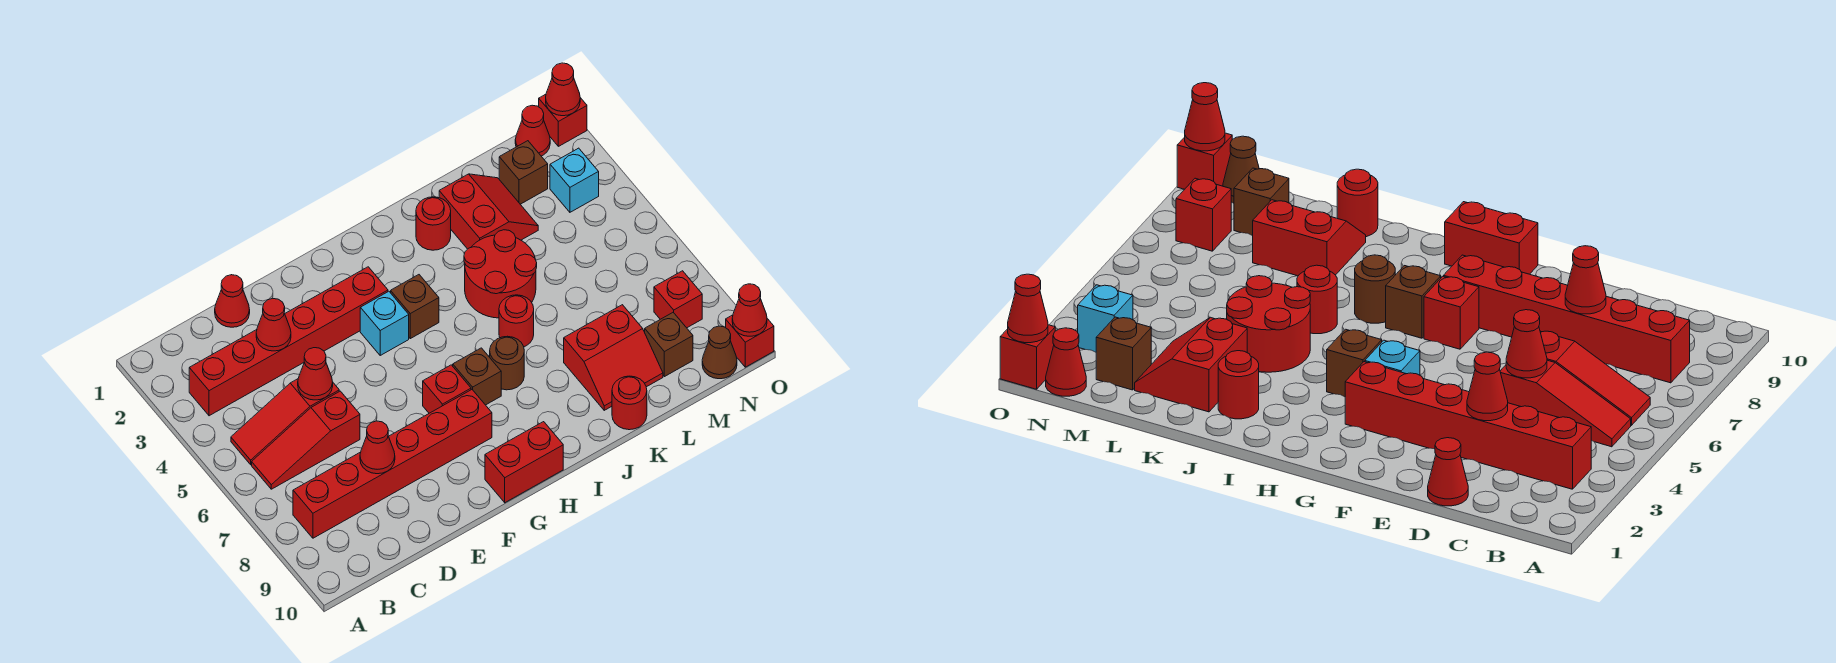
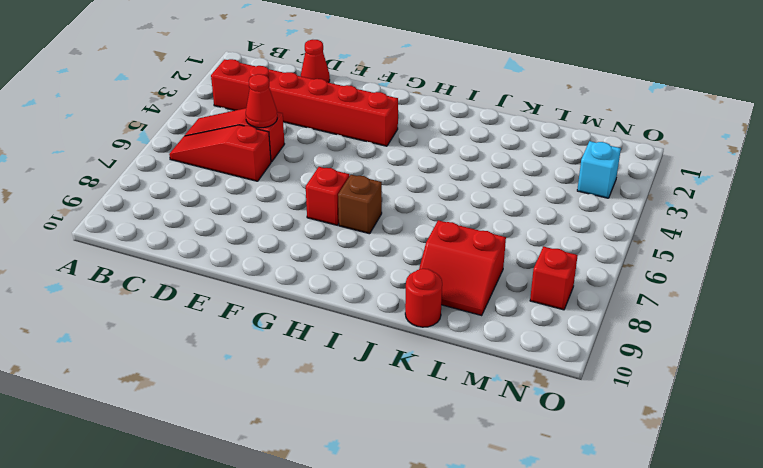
none -> red 1x6 brick [293,390,492,538]
none -> cyan 1x1 brick [360,291,409,355]
none -> red 1x2 brick [485,422,563,503]
none -> brown 1x1 brick [391,275,439,339]

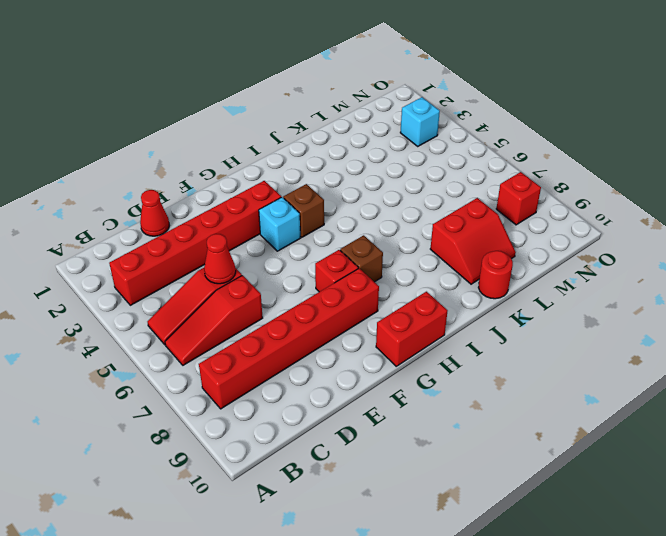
none -> brown 1x1 round brick [490,336,524,390]
none -> red 1x1 round brick [416,197,451,250]
none -> red 2x2 round brick [464,230,537,318]
none -> red 1x1 round brick [499,295,534,347]

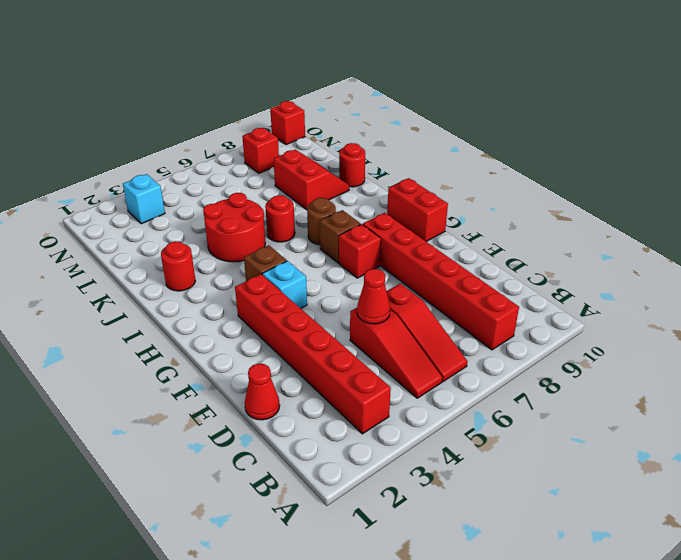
none -> red 2x2 slope [439,174,538,249]
none -> brown 1x1 brick [499,141,548,204]
none -> brown 1x1 brick [645,312,693,377]
none -> red 1x1 cone [515,105,550,156]

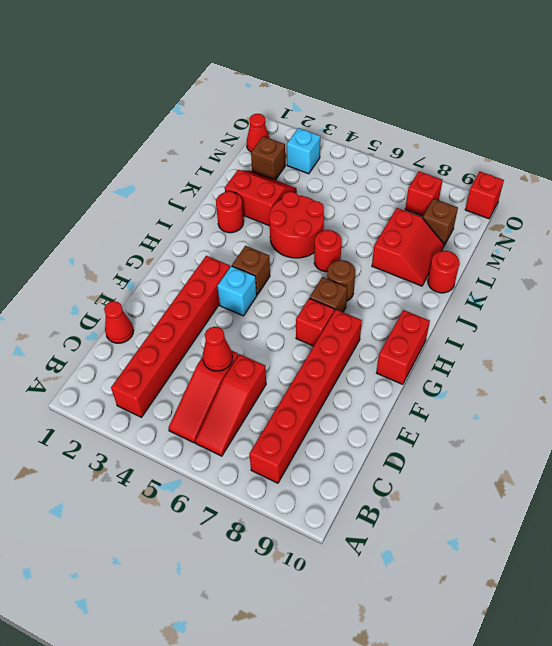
none -> brown 1x1 cone [702,326,737,379]
none -> red 1x1 brick [539,94,587,146]
none -> red 1x1 cone [256,298,291,351]
none -> red 1x1 cone [360,421,395,474]

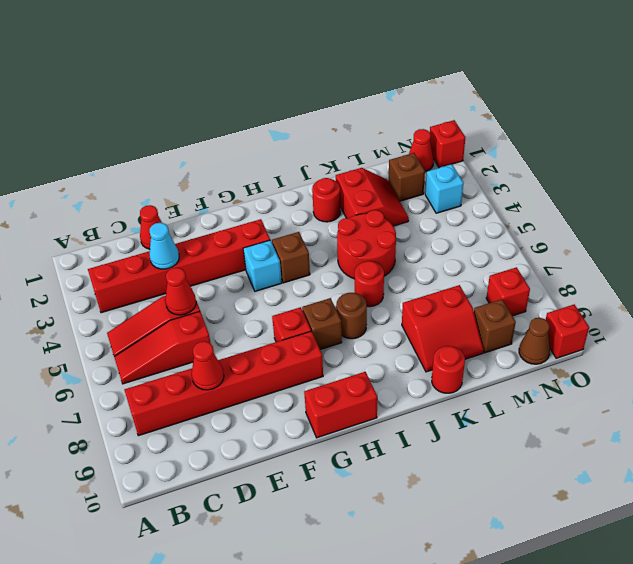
cyan 1x1 cone [149,223,179,269] -> red 1x1 cone [256,298,291,351]
none -> red 1x1 cone [546,63,580,116]
none -> red 1x1 cone [732,284,767,336]

